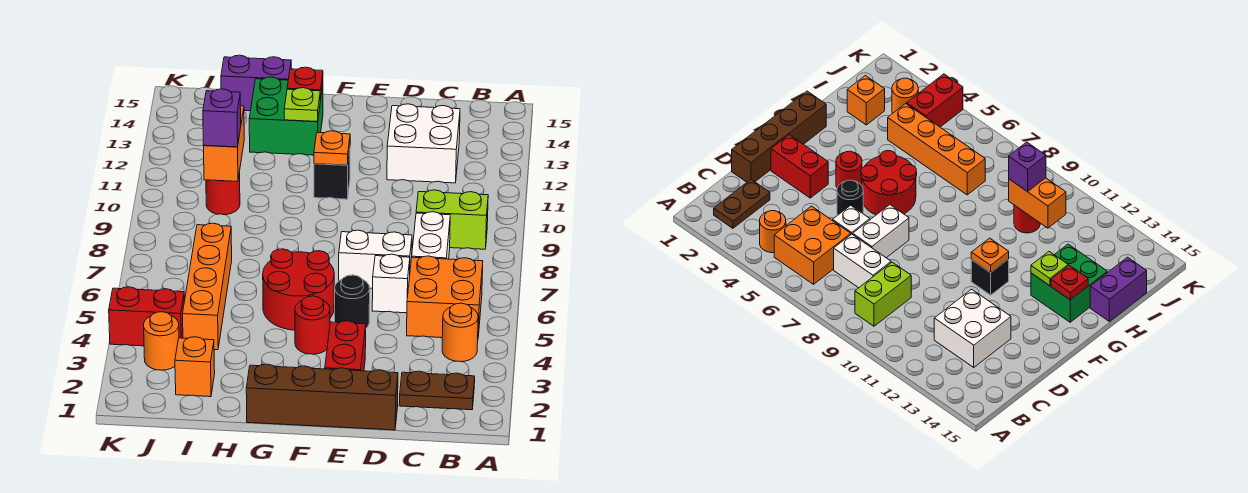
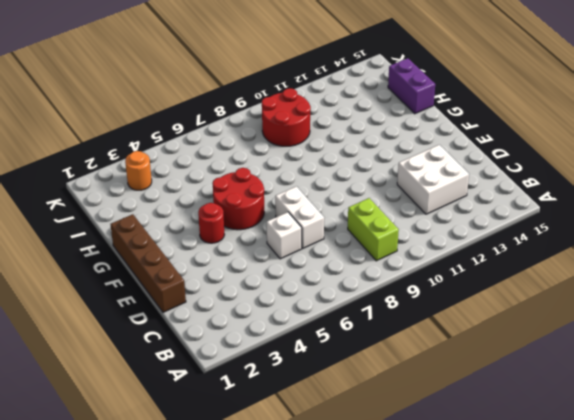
red 2x2 round brick [262,88,311,146] -> red 1x1 round brick [206,172,240,215]
none -> brown 1x2 plate [399,371,475,410]
none -> orange 1x1 round brick [442,303,478,362]
none -> orange 2x2 brick [407,256,483,338]

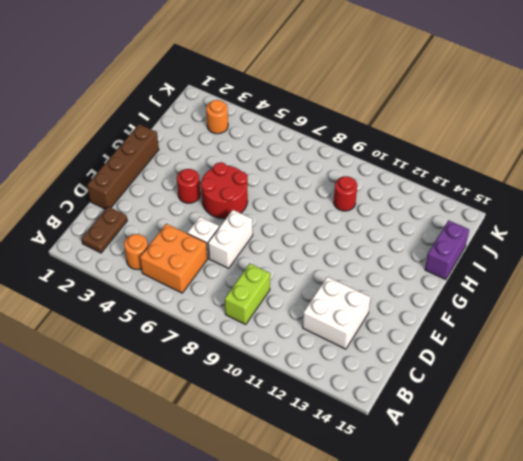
none -> white 1x2 brick [412,212,450,259]
none -> red 1x2 brick [325,321,366,371]
none -> black 1x1 round brick [335,275,370,328]

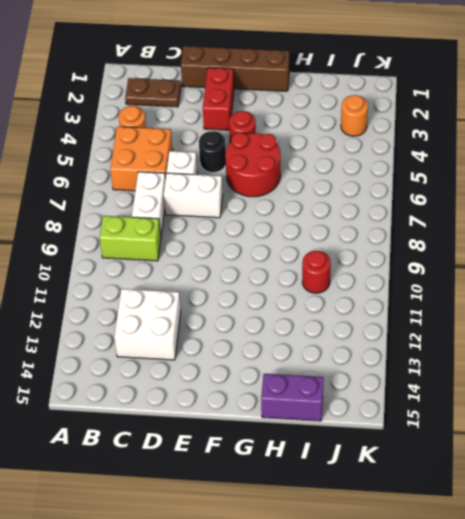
none -> black 1x1 brick [314,151,350,199]
none -> green 2x2 brick [249,77,323,155]
none -> orange 1x1 brick [175,337,215,397]

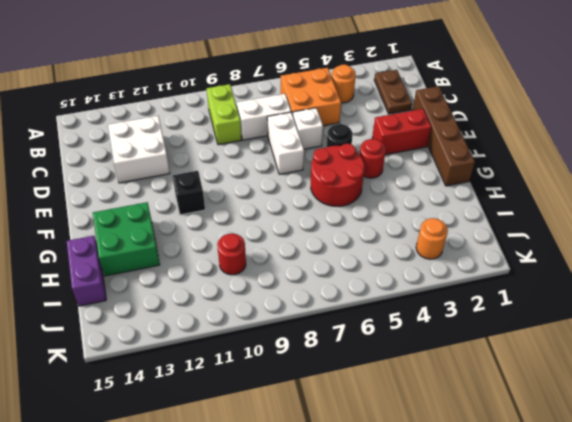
none -> orange 1x1 brick [175,337,215,397]
none -> orange 1x4 brick [183,223,232,350]
none -> red 1x2 brick [109,287,184,346]

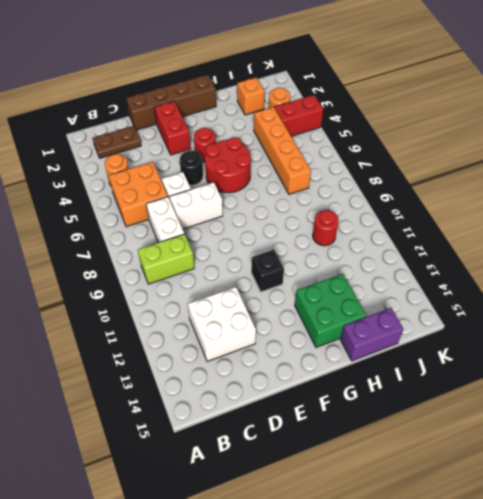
none -> orange 1x1 plate [314,131,350,165]
none -> lime 1x1 plate [284,88,320,122]
none -> red 1x1 plate [287,67,323,100]

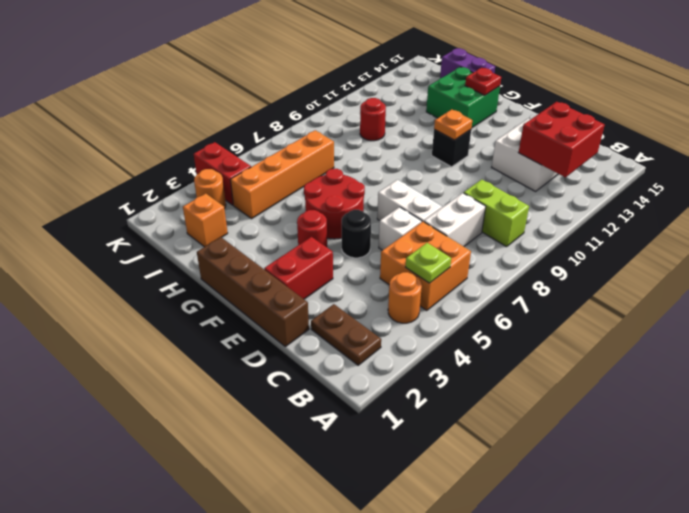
lime 1x1 plate [406,243,451,283] -> lime 1x1 plate moved to [284,88,320,122]
red 2x2 brick [519,102,605,177] -> none
none -> orange 1x2 brick [204,106,244,181]
none -> purple 1x1 brick [203,89,241,147]

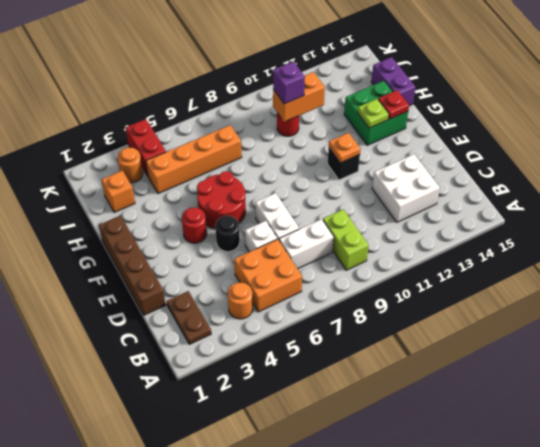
none -> red 1x2 brick [325,321,366,371]

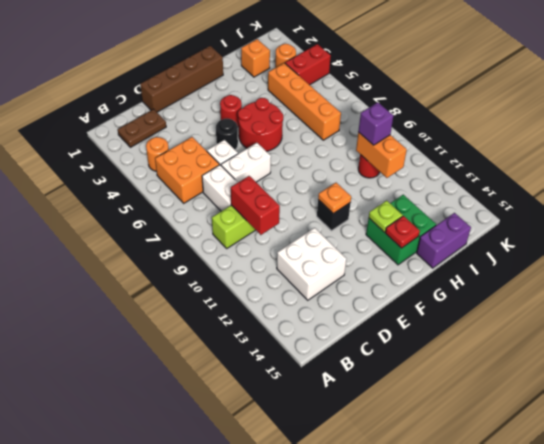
red 1x2 brick [231,176,280,235] -> red 1x2 brick moved to [325,321,366,371]

